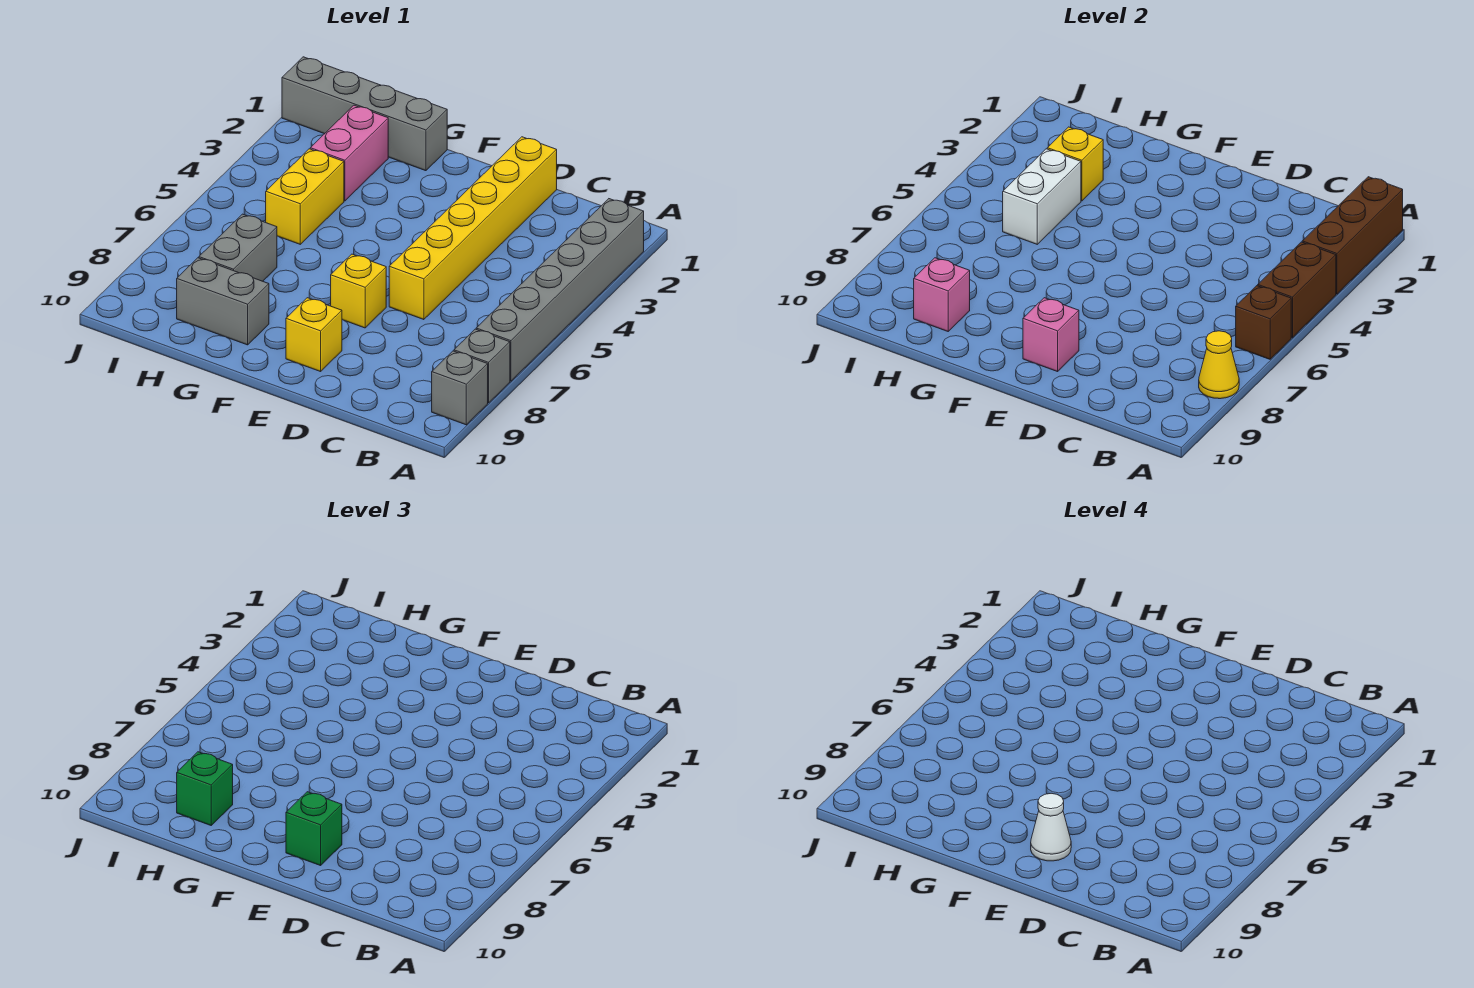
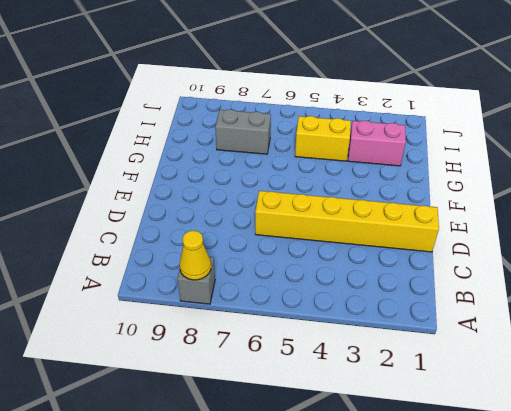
none -> grey 1x6 brick [476,199,644,381]
none -> grey 1x1 brick [432,351,488,425]
none -> yellow 1x1 brick [331,254,386,328]

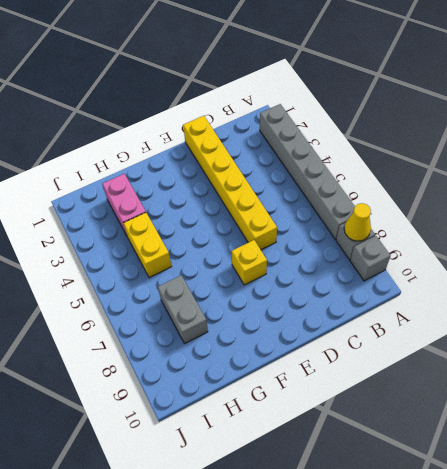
none -> yellow 1x1 brick [286,298,342,372]
none -> grey 1x4 brick [282,57,447,171]
none -> grey 1x2 brick [177,258,269,345]

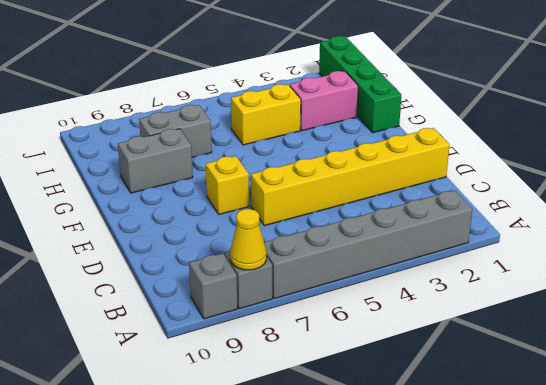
green 1x4 brick [319,36,401,133] -> grey 1x4 brick [282,57,447,171]
grey 1x2 brick [118,129,193,193] -> grey 1x2 brick turned to [177,258,269,345]
none -> yellow 1x1 brick [286,298,342,372]
none -> brown 1x3 brick [1302,177,1403,294]
none -> brown 1x2 brick [1258,242,1336,338]

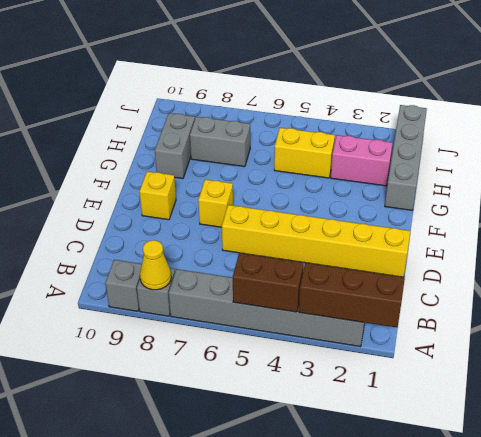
none -> brown 1x1 brick [1236,286,1291,359]
none -> pink 1x1 brick [1023,298,1079,372]
none -> yellow 1x1 brick [1047,127,1103,201]

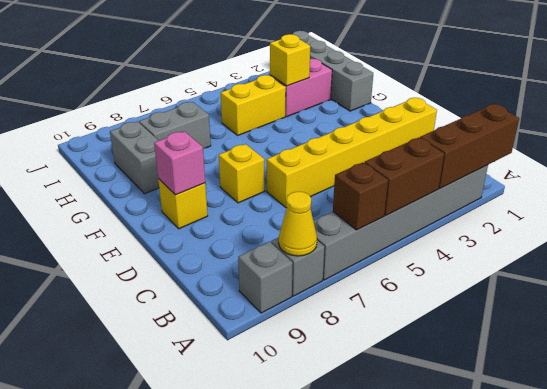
none -> white 1x2 brick [1003,149,1081,244]
none -> pink 1x1 brick [914,258,970,331]
none -> green 1x1 brick [286,792,342,866]

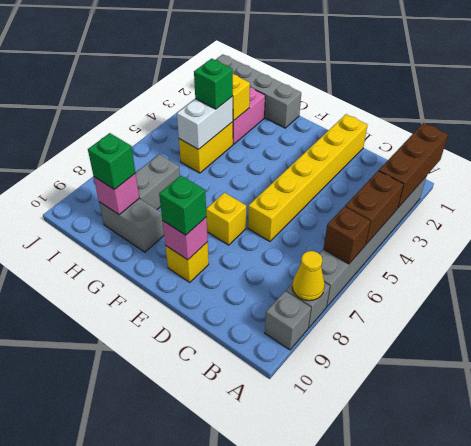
green 1x1 brick [194,58,233,109] -> none
none -> white 1x1 cone [1031,793,1071,861]

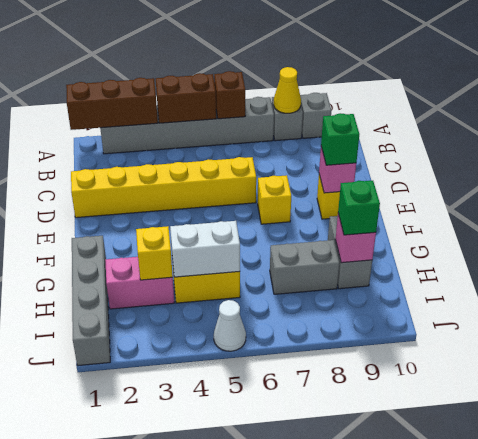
white 1x1 cone [214,300,246,351] -> white 1x1 cone moved to [1031,793,1071,861]

